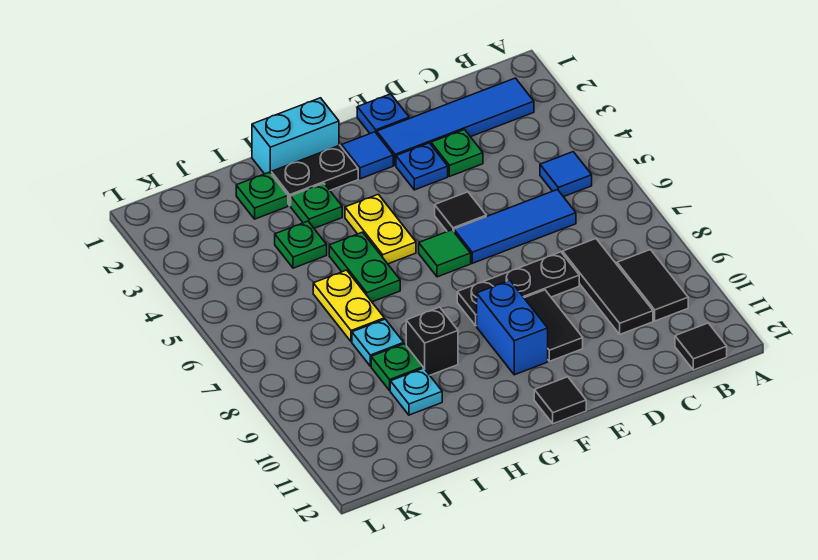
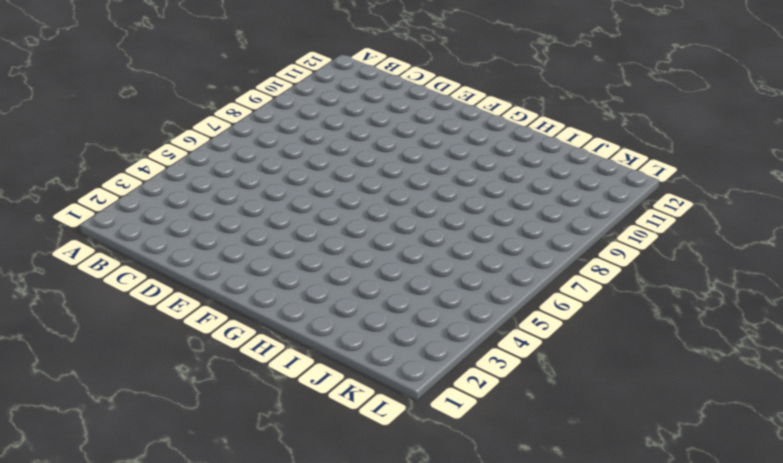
none -> blue 1x4 tile [377,78,534,165]
none -> blue 1x1 tile [540,152,592,197]
none -> black 1x2 tile [617,250,688,321]

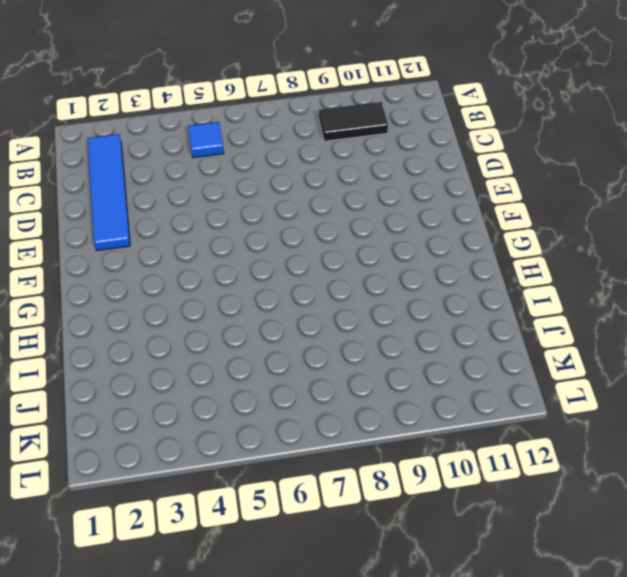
none -> black 1x1 tile [675,323,727,370]
none -> blue 1x3 tile [454,190,576,263]
none -> black 1x3 tile [563,239,653,334]

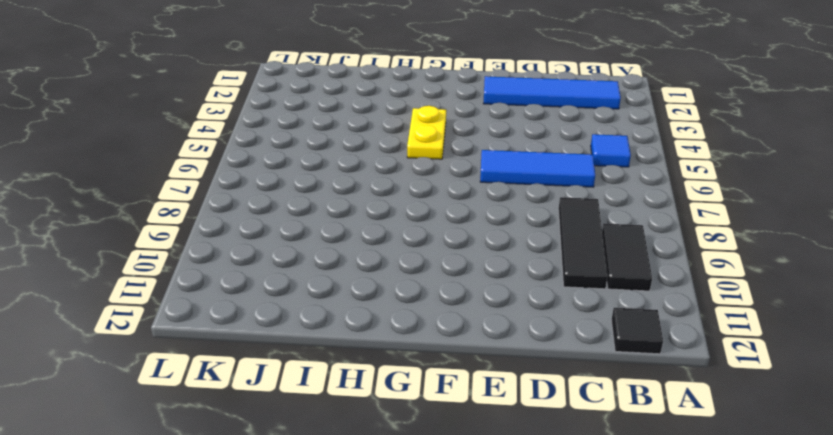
none -> green 1x1 plate [431,130,483,177]
none -> black 1x3 plate [457,252,579,326]
none -> blue 1x1 plate [357,94,409,134]

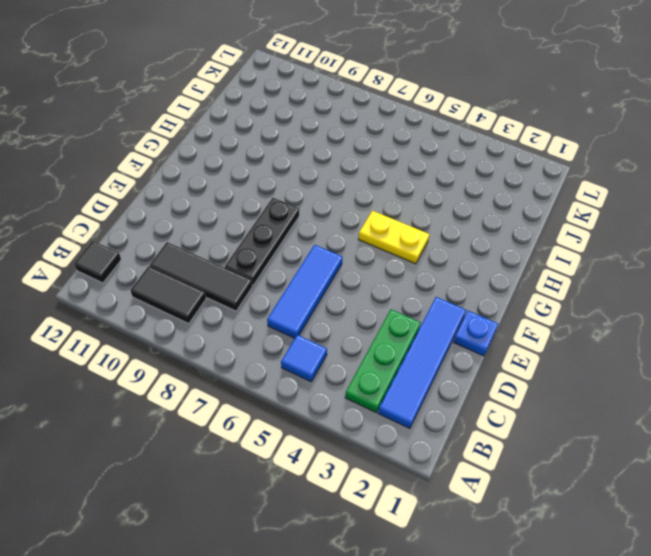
green 1x3 plate [345,309,421,412] -> green 1x1 plate [431,130,483,177]
none -> blue 1x1 plate [396,143,448,190]
none -> black 1x1 tile [435,192,486,232]
none -> black 1x2 tile [524,290,583,361]

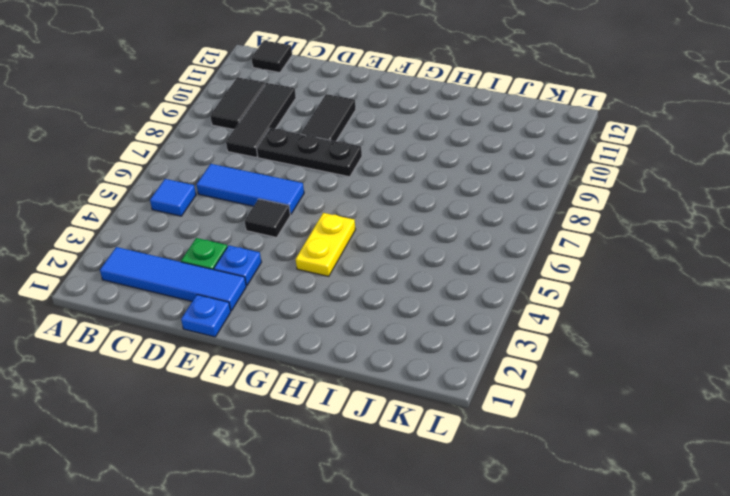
none -> blue 1x1 tile [342,132,393,179]
none -> green 1x1 tile [419,230,471,277]
none -> blue 1x2 brick [477,280,548,375]

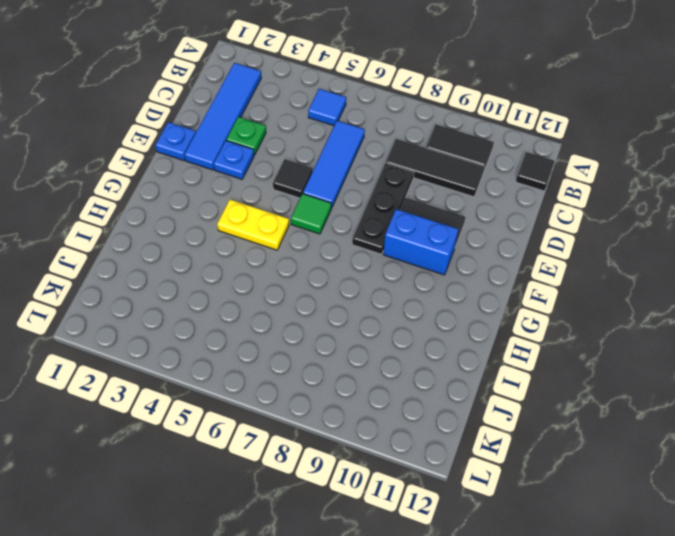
none -> blue 1x1 tile [342,132,393,179]
none -> black 1x1 tile [534,377,586,424]
none -> cyan 1x2 brick [252,98,339,174]

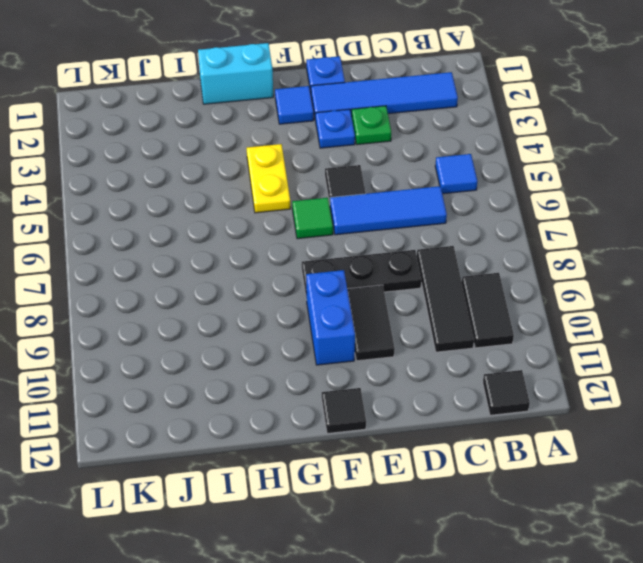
none -> black 1x2 plate [271,145,358,206]
none -> green 1x1 plate [291,183,342,228]
none -> green 1x2 plate [329,232,400,302]

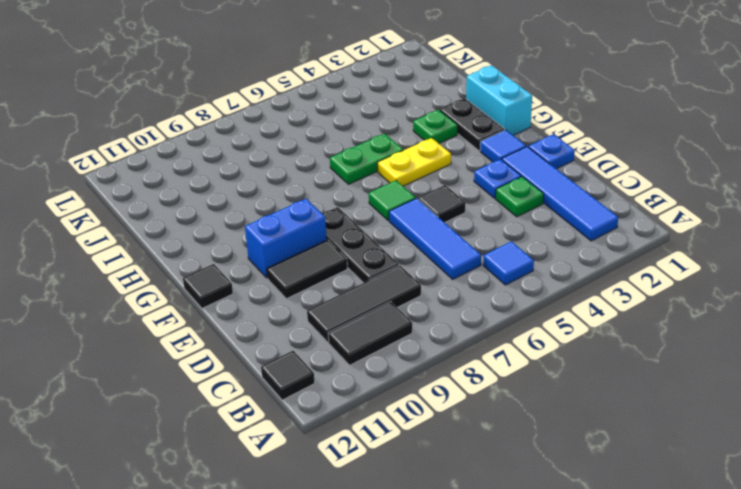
none -> black 1x1 brick [406,307,458,375]
none -> green 1x1 plate [236,172,288,219]
none -> green 1x1 plate [275,221,327,268]

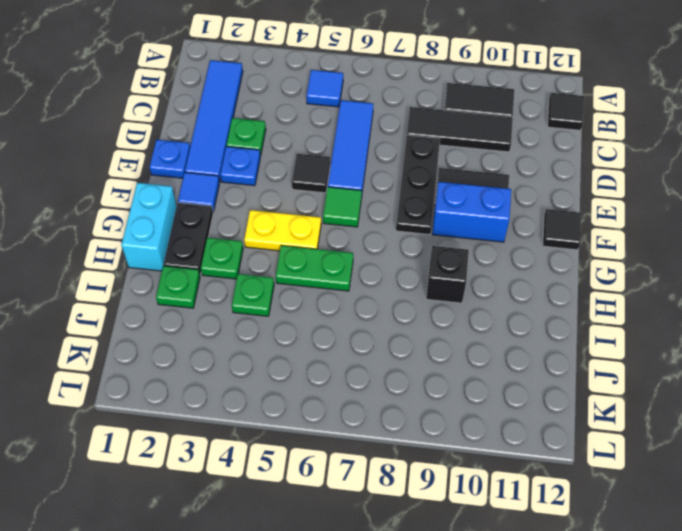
none -> yellow 1x2 plate [313,270,384,342]
none -> cyan 1x1 plate [352,319,404,366]
none -> green 1x1 plate [371,344,423,390]

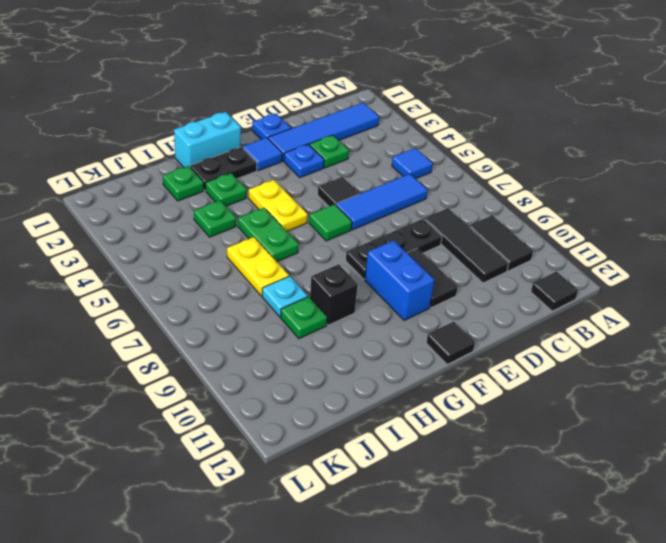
none -> cyan 1x1 plate [390,368,442,415]

